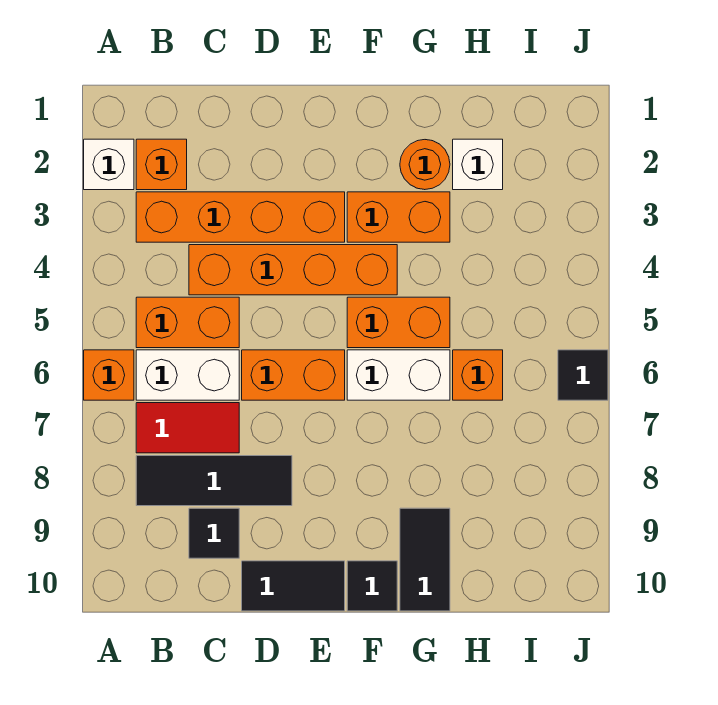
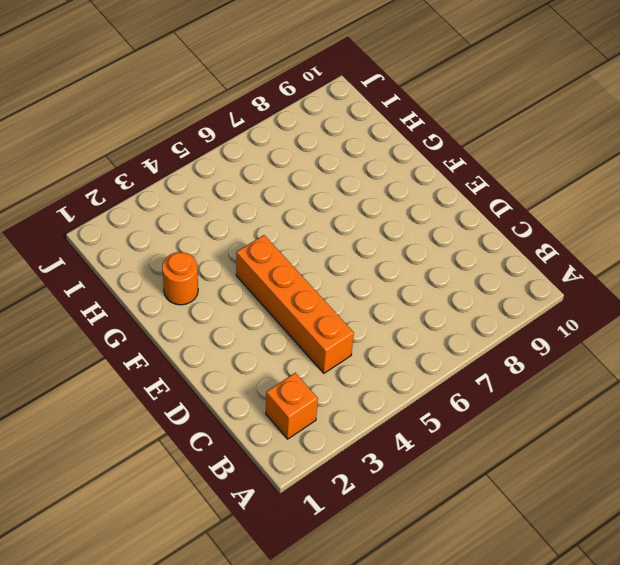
none -> white 1x1 brick [84,139,134,190]
none -> orange 1x1 brick [84,350,134,400]
none -> orange 1x4 brick [136,192,345,242]

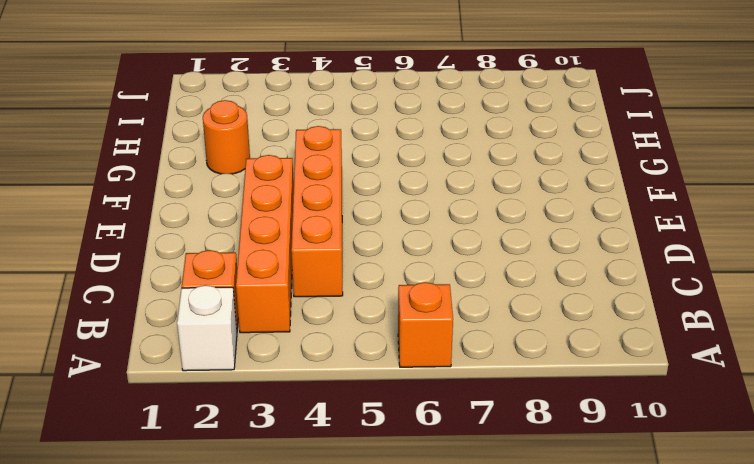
none -> orange 1x2 brick [136,297,239,348]
none -> white 1x2 brick [136,350,239,400]
none -> red 1x2 tile [136,403,239,453]

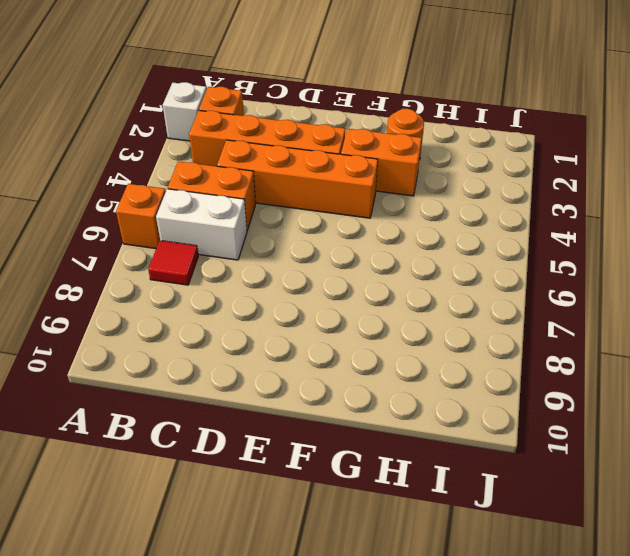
red 1x1 tile [148,241,198,285] -> red 1x2 tile [136,403,239,453]
none -> black 1x3 tile [136,456,292,506]
none -> black 1x1 tile [189,508,239,558]
none -> orange 1x2 brick [242,350,345,400]

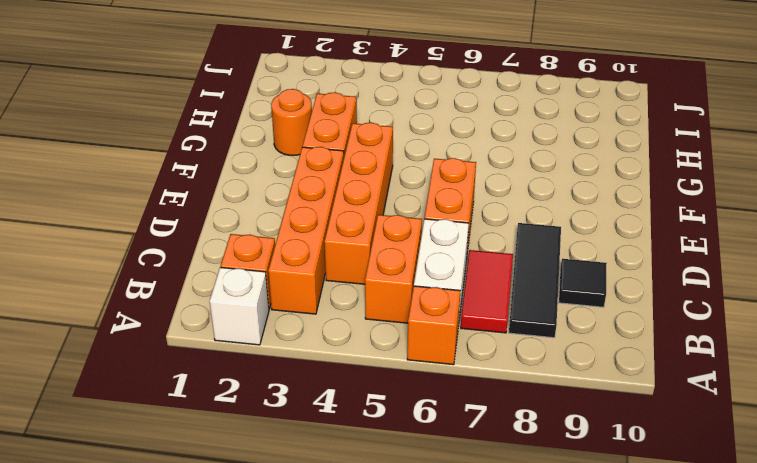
none -> black 1x2 tile [242,561,345,611]
none -> orange 1x2 brick [347,297,450,348]
none -> white 1x2 brick [347,350,450,400]

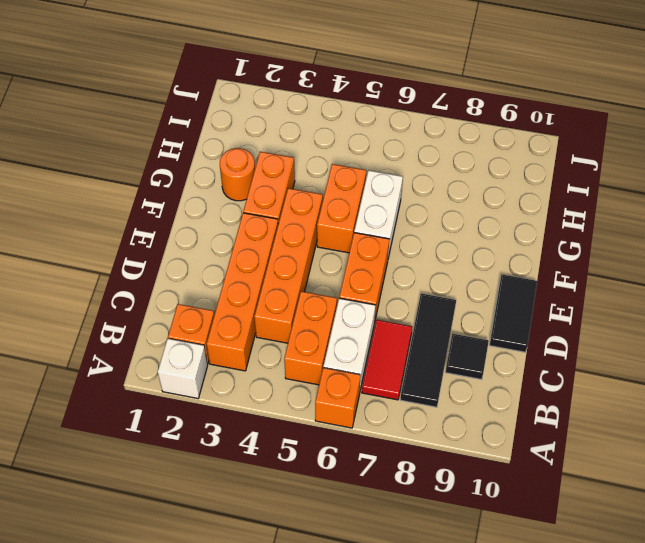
none -> black 1x1 tile [347,561,397,611]
none -> black 1x2 tile [400,508,450,611]
none -> white 1x1 brick [453,139,503,190]

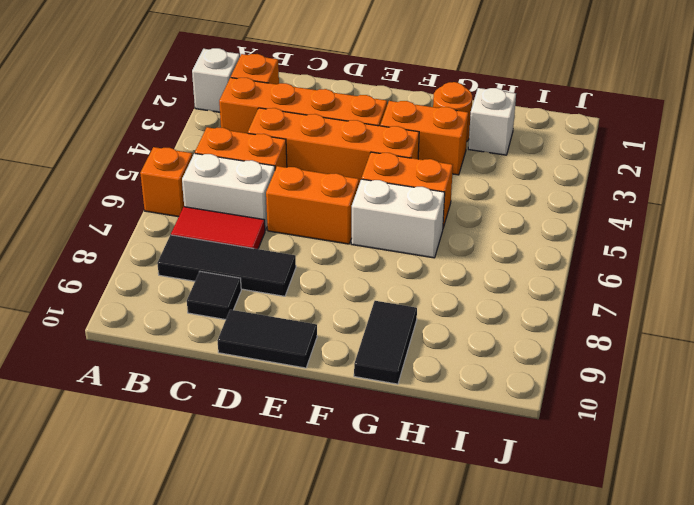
none -> black 1x1 tile [347,561,397,611]
none -> orange 1x1 brick [453,350,503,400]
none -> black 1x1 tile [558,350,608,400]

